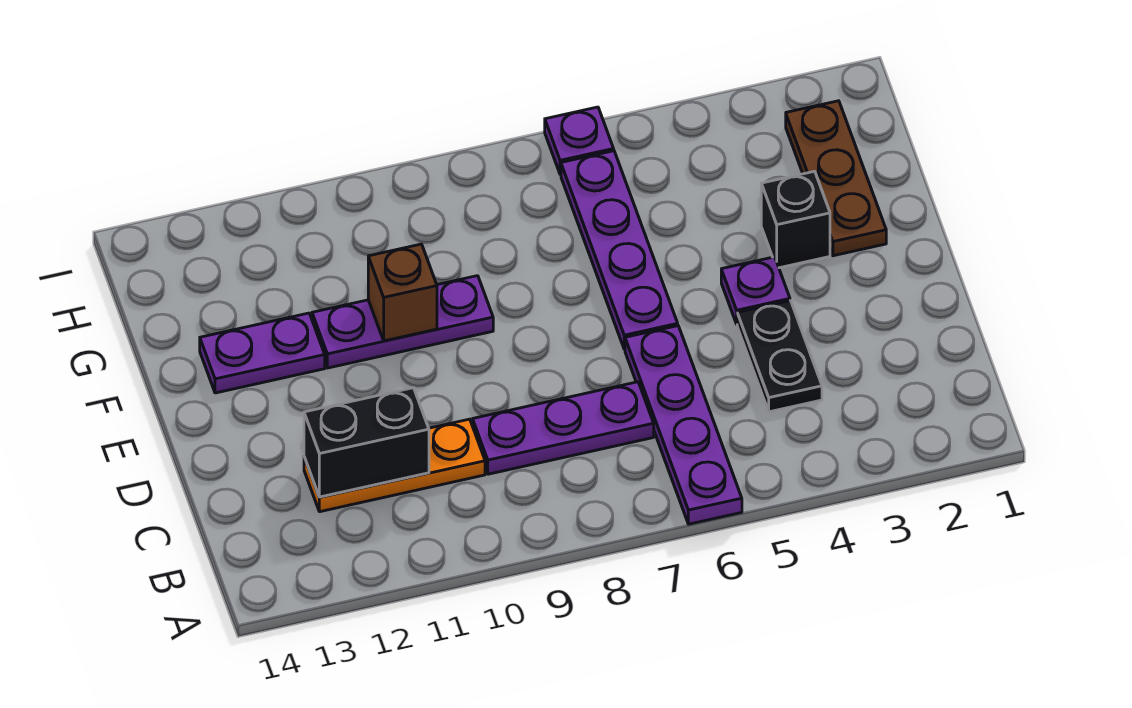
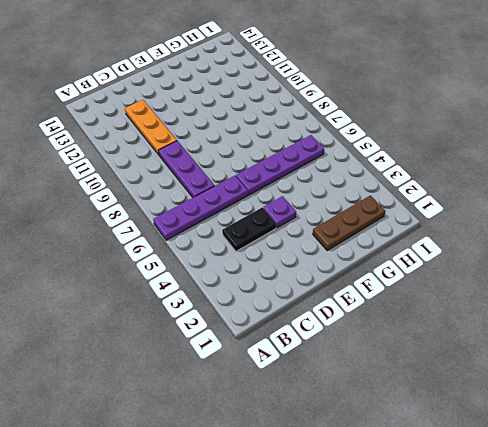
none -> black 1x1 brick [761,171,830,268]
none -> purple 1x3 plate [312,276,493,368]
none -> purple 1x2 plate [200,313,325,393]

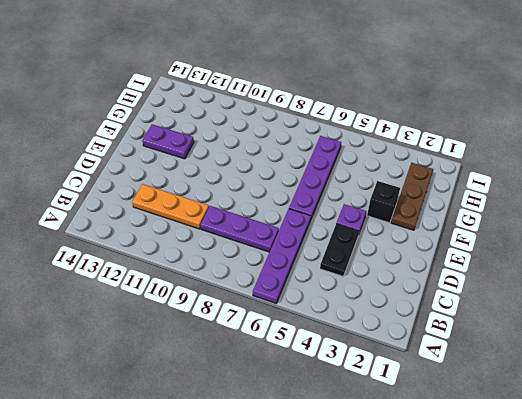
none -> purple 1x3 plate [312,276,493,368]
none -> purple 1x1 plate [545,107,614,175]
none -> black 1x2 brick [304,388,429,497]

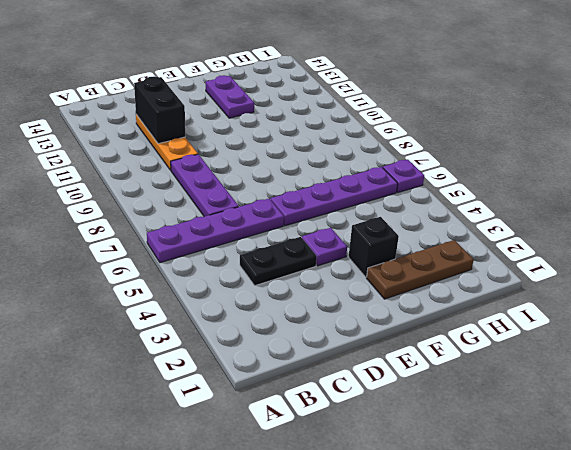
none -> purple 1x3 plate [312,276,493,368]
none -> brown 1x1 brick [368,244,437,341]

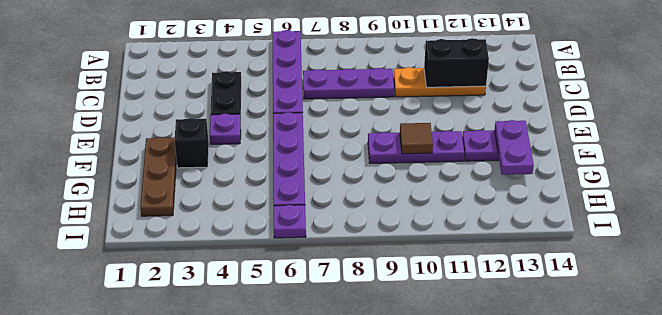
brown 1x1 tile [400,123,433,154] -> brown 1x1 brick [368,244,437,341]
purple 1x2 plate [495,120,534,175] -> none

